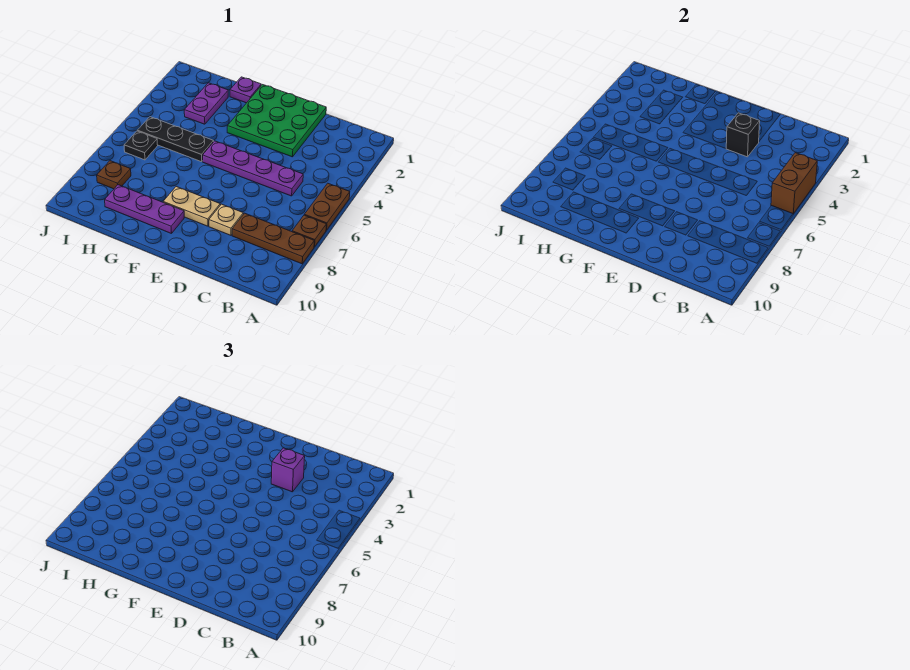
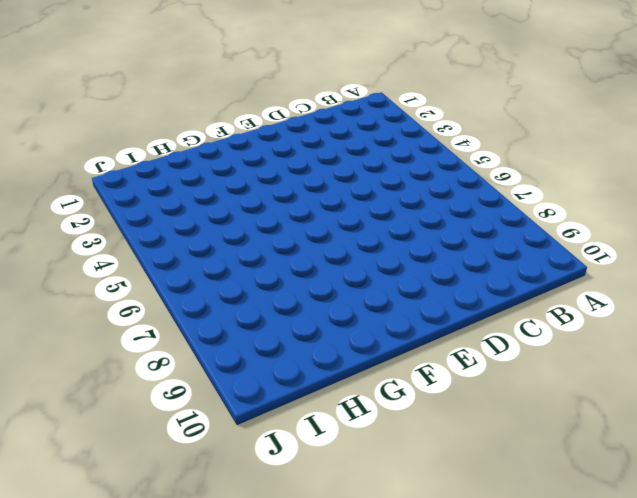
none -> brown 1x2 plate [304,183,350,230]
none -> brown 1x1 plate [292,215,326,247]
none -> brown 1x3 plate [232,213,314,264]

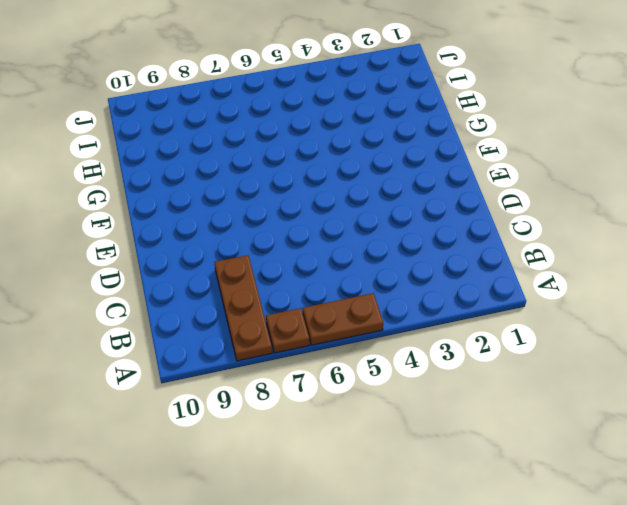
none -> purple 1x4 plate [203,141,303,196]
none -> green 3x3 plate [227,85,326,157]
none -> tan 1x1 plate [209,204,243,235]

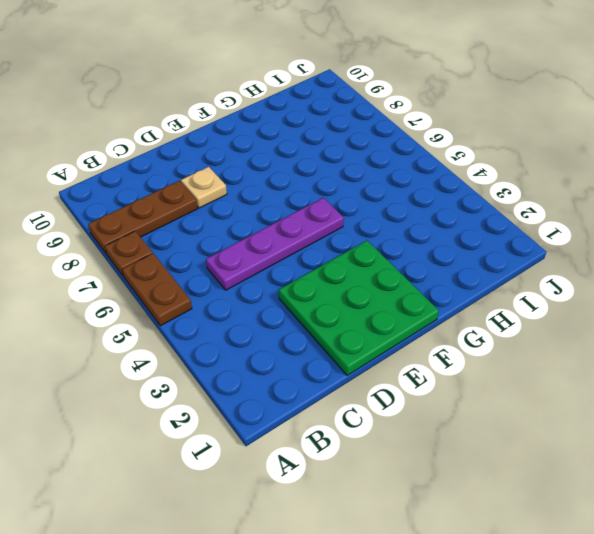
none -> tan 1x2 plate [163,187,220,226]
none -> purple 1x3 plate [105,185,184,234]
none -> purple 1x1 plate [230,77,261,103]

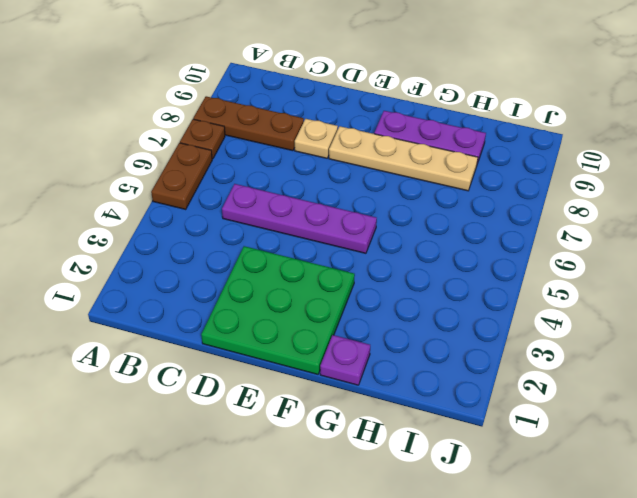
tan 1x4 plate [329,126,478,191] -> tan 1x2 plate [163,187,220,226]
none -> black 1x3 plate [137,117,214,162]
none -> purple 1x2 plate [184,83,228,124]
none -> black 1x1 plate [124,131,158,160]

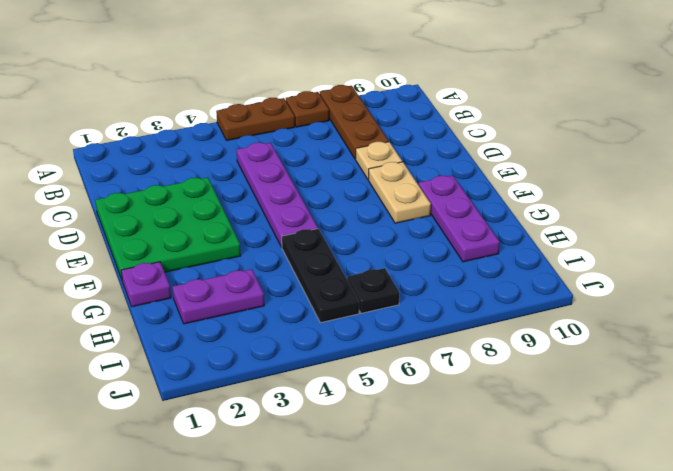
none -> brown 1x1 plate [97,161,131,189]
none -> brown 1x2 brick [771,153,817,214]
none -> black 1x1 brick [726,113,760,157]

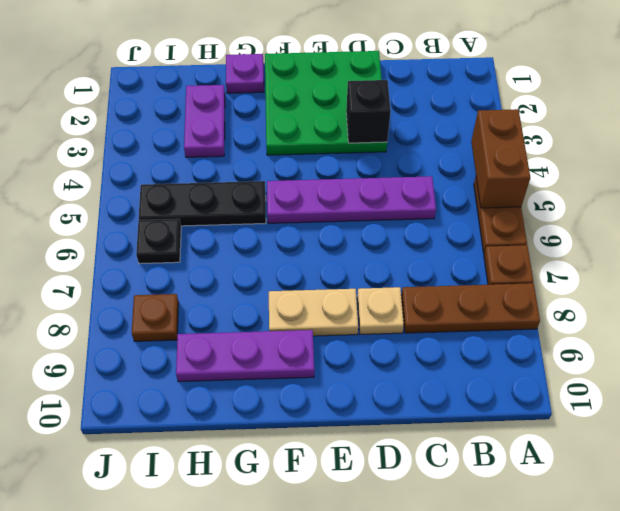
none -> purple 1x1 brick [271,448,305,492]

